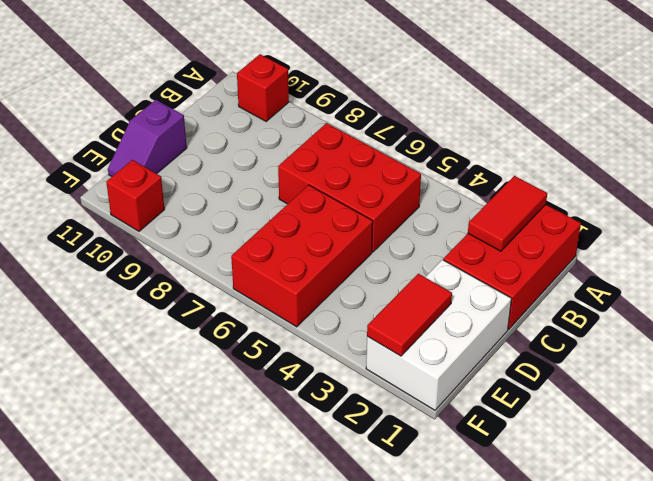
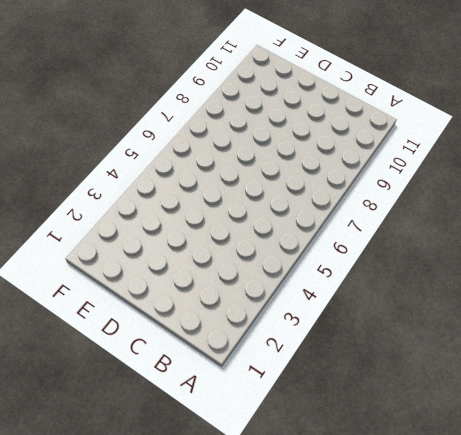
none -> red 2x3 brick [443,205,581,329]
none -> red 1x1 brick [237,54,289,121]

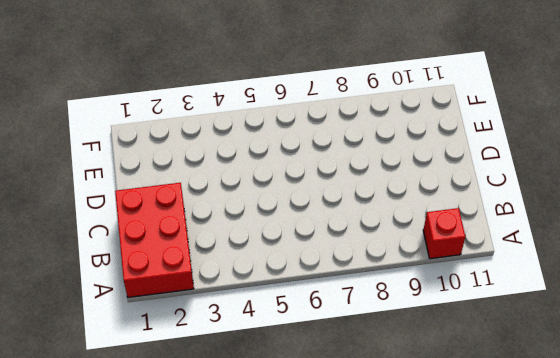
none -> red 2x3 brick [278,123,421,252]
none -> white 2x3 brick [366,260,512,410]

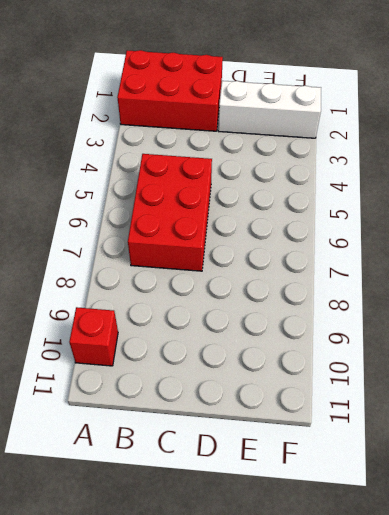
white 1x3 brick [218,81,321,138] -> white 2x3 brick [366,260,512,410]
none -> red 2x3 brick [231,185,373,327]
none -> purple 1x2 slope [108,100,187,176]

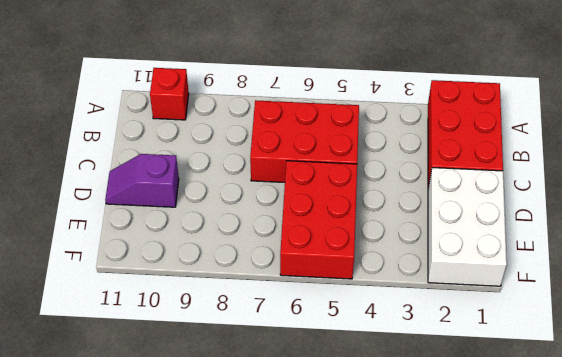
purple 1x2 slope [105,154,179,207] -> purple 1x2 slope turned to [108,100,187,176]
none -> red 1x1 brick [106,160,164,231]
none -> red 1x2 tile [468,176,547,251]

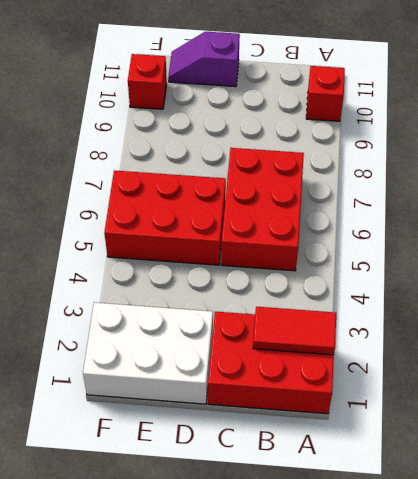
none -> red 1x2 tile [367,274,452,356]

